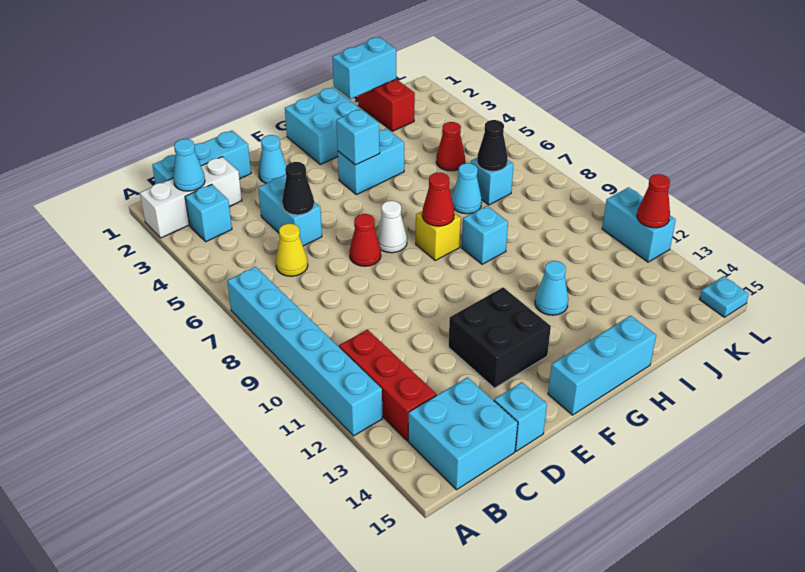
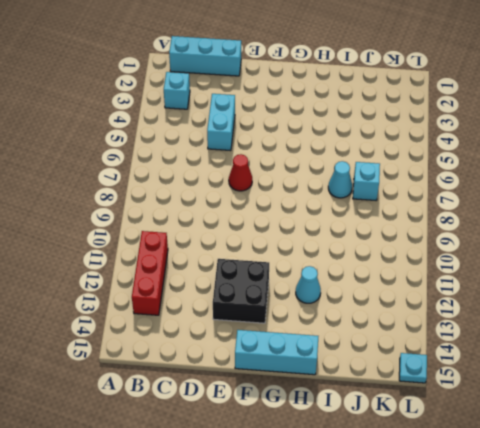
none -> white 1x3 brick [140,157,242,238]
none -> cyan 1x6 brick [227,267,382,436]
none -> cyan 2x2 brick [408,377,518,490]
none -> yellow 1x1 cone [276,224,308,276]

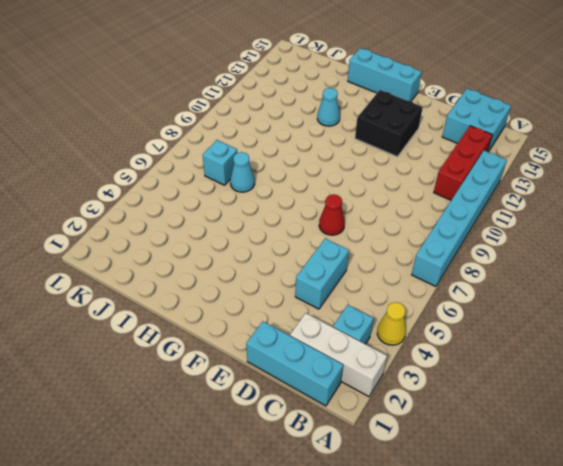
yellow 1x1 cone [377,302,406,345] -> yellow 1x1 cone moved to [276,224,308,276]
none -> cyan 1x1 brick [494,382,547,451]
none -> cyan 1x1 cone [258,135,287,183]
none -> white 1x1 cone [377,201,407,253]
none -> cyan 2x2 brick [285,87,360,164]

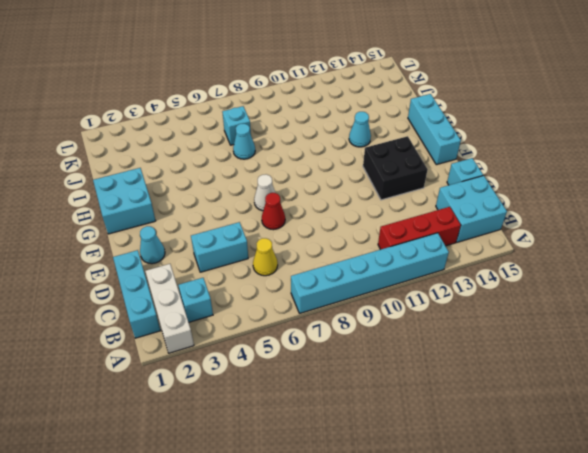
none -> cyan 1x2 brick [338,129,404,195]
none -> yellow 1x1 brick [416,212,461,260]
none -> cyan 1x1 brick [462,206,508,264]
none -> red 1x2 brick [358,79,415,131]

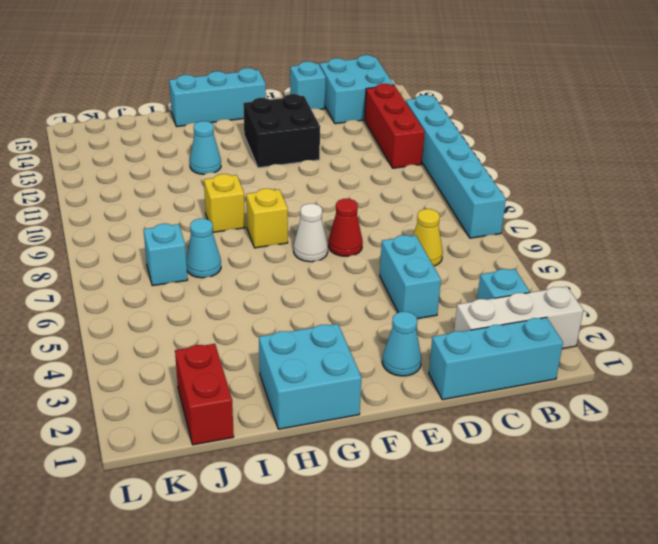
yellow 1x1 brick [204,174,245,232] -> cyan 1x1 brick [462,206,508,264]
none -> cyan 1x2 brick [338,129,404,195]
none -> red 1x1 cone [436,122,465,171]
none -> cyan 1x2 brick [602,187,676,262]
none -> cyan 1x1 plate [700,276,749,317]

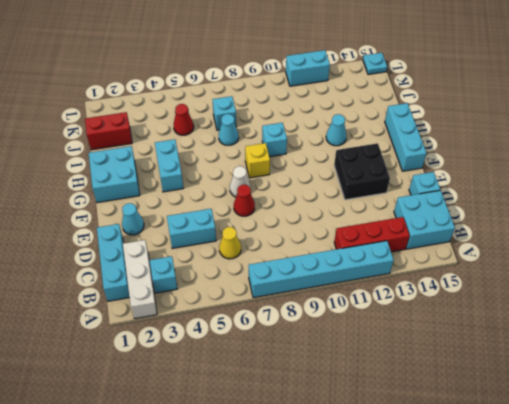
none -> cyan 1x1 cone [173,139,205,191]
none -> black 1x1 cone [282,162,314,215]
none -> cyan 1x1 brick [336,109,380,165]
none -> red 1x1 cone [422,173,454,226]

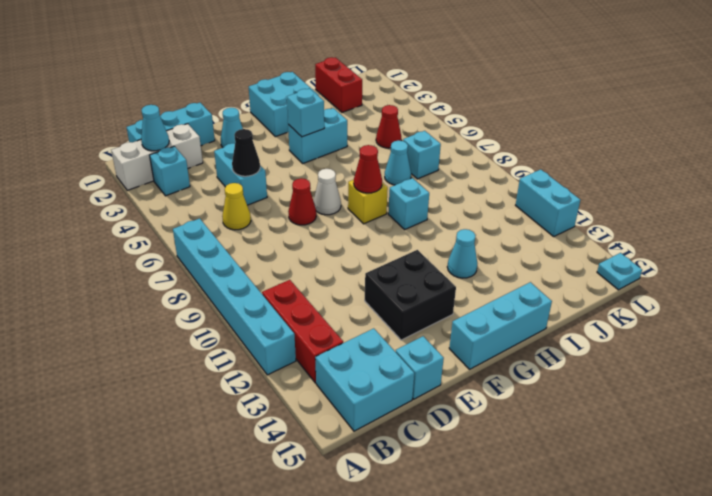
none -> cyan 1x2 brick [332,37,396,99]
none -> black 1x1 cone [477,120,508,171]
none -> red 1x1 cone [637,174,670,228]

